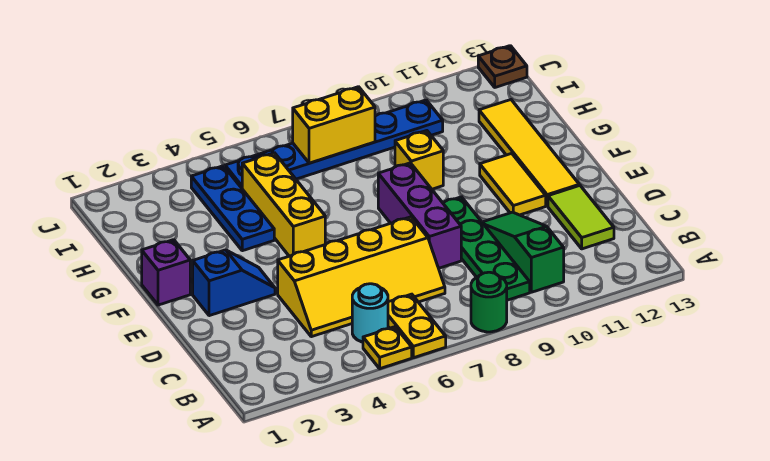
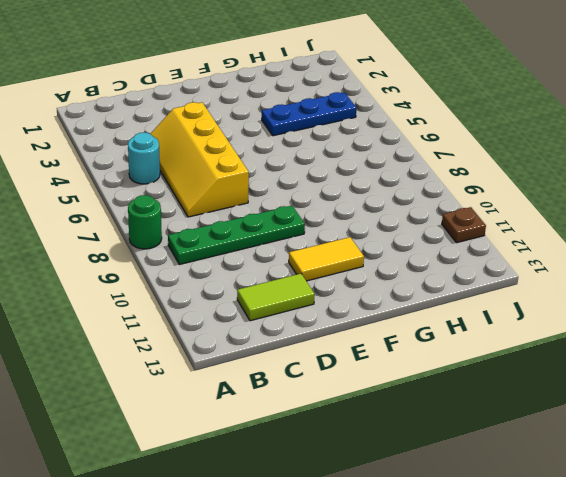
brown 1x1 plate [442,207,486,243] -> brown 1x1 plate moved to [478,46,527,87]
none -> yellow 1x1 plate [363,327,412,369]
none -> yellow 1x2 plate [388,294,446,358]
none -> green 1x3 slope [482,212,564,292]

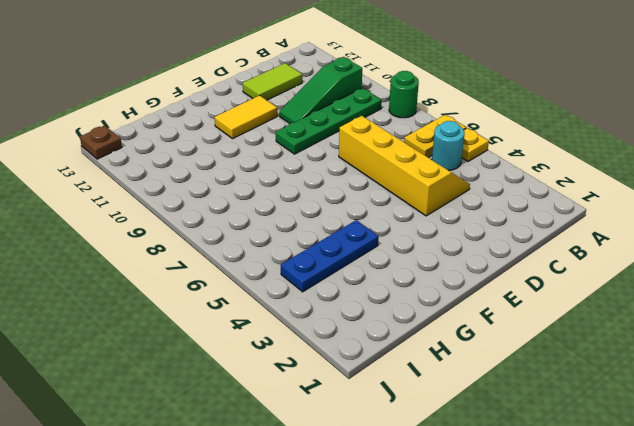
none -> purple 1x3 brick [378,163,461,268]
none -> blue 1x2 slope [193,250,275,316]
none -> yellow 1x4 tile [479,100,579,206]

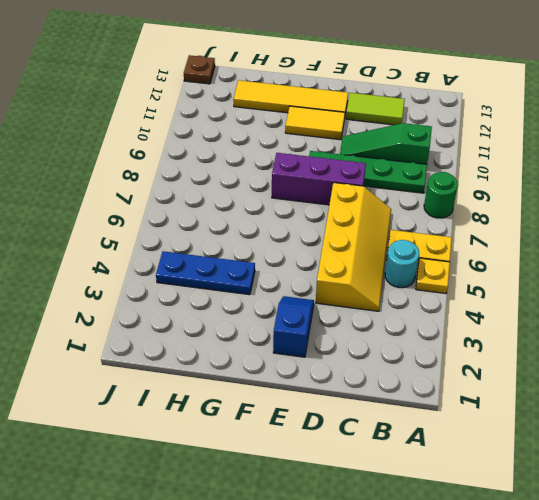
none -> purple 1x1 brick [142,240,190,305]
none -> yellow 1x3 brick [242,153,325,256]
none -> yellow 1x1 brick [395,131,443,189]

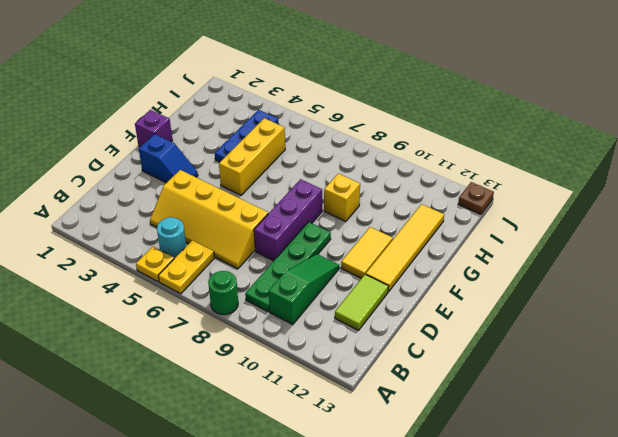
none -> blue 1x6 plate [225,100,443,188]
none -> yellow 1x2 brick [293,87,375,163]

